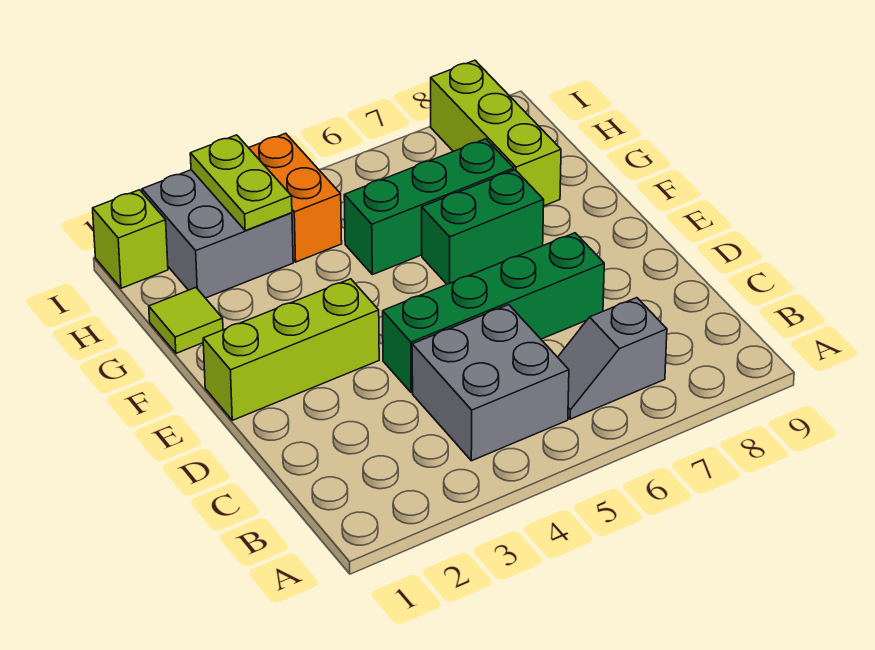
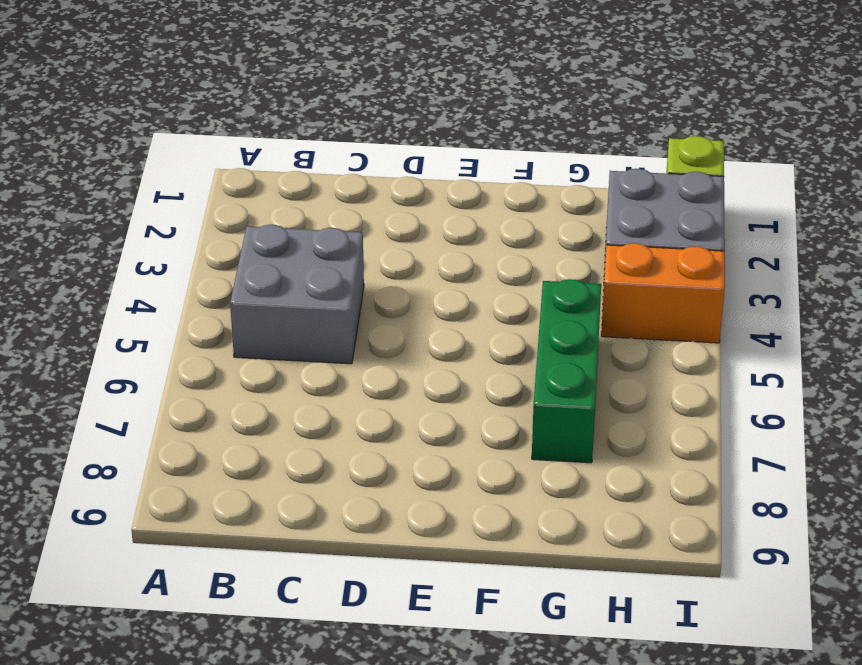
none -> grey 1x2 slope [558,298,667,419]
none -> green 1x4 brick [383,233,604,393]
none -> lime 1x3 brick [203,279,379,420]

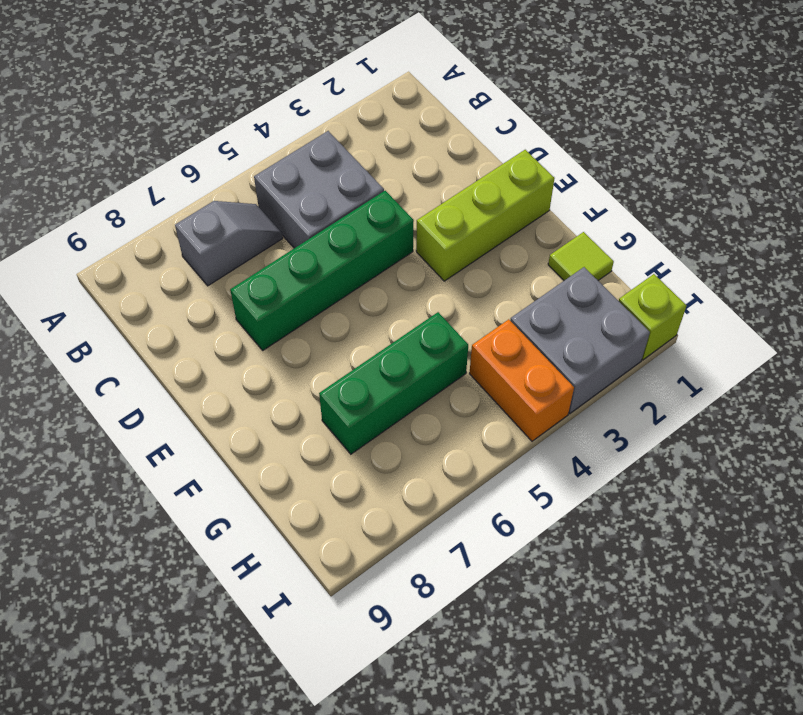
none -> green 1x2 brick [422,170,544,284]
none -> lime 1x3 brick [431,60,561,206]
none -> lime 1x2 plate [190,135,292,231]

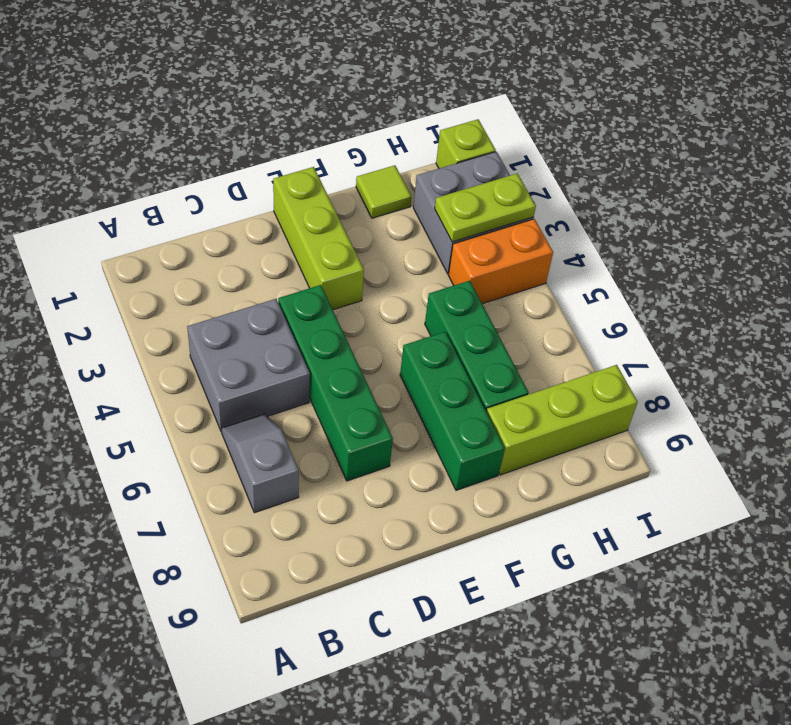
green 1x3 brick [400,332,505,490] -> green 1x2 brick [422,170,544,284]

